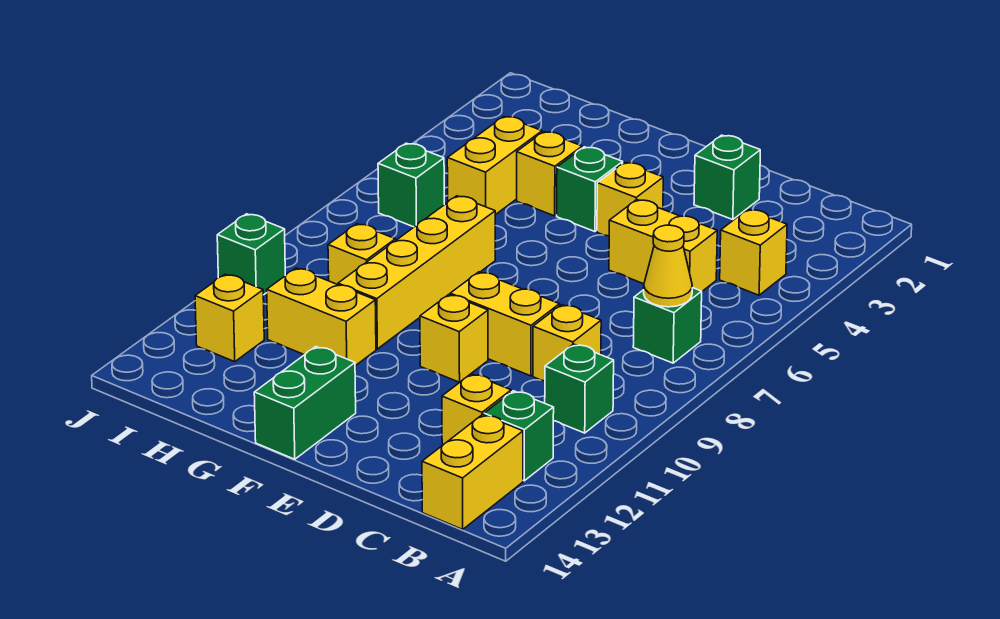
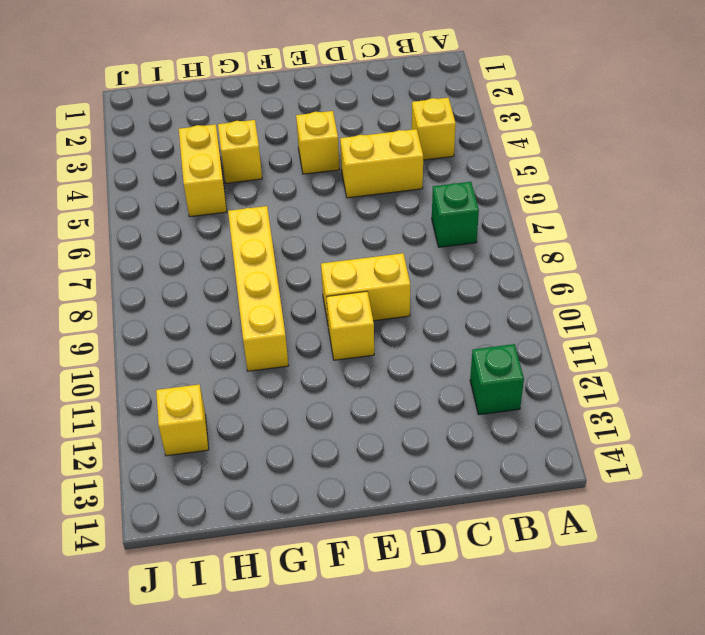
none -> green 1x1 brick [545,344,614,433]
none -> yellow 1x2 brick [422,414,523,529]
none -> yellow 1x1 brick [533,305,601,381]

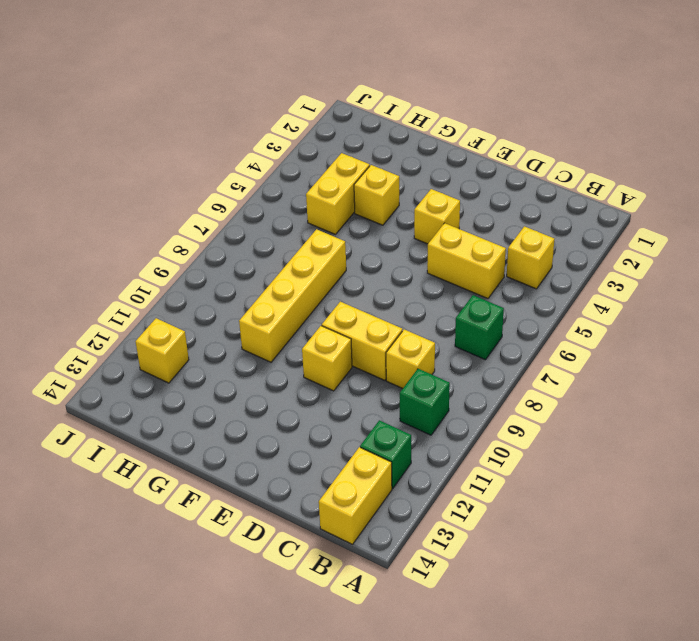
none -> yellow 1x1 brick [442,374,511,445]
none -> green 1x1 brick [694,135,760,220]
none -> green 1x1 brick [557,147,623,232]

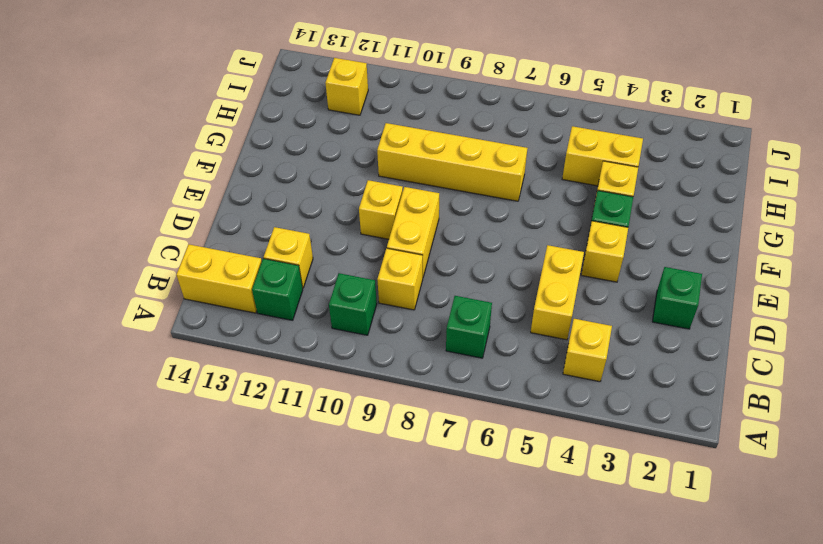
none -> green 1x2 brick [254,347,356,459]
none -> yellow 1x2 brick [267,268,376,366]
none -> yellow 1x1 brick [328,224,395,285]

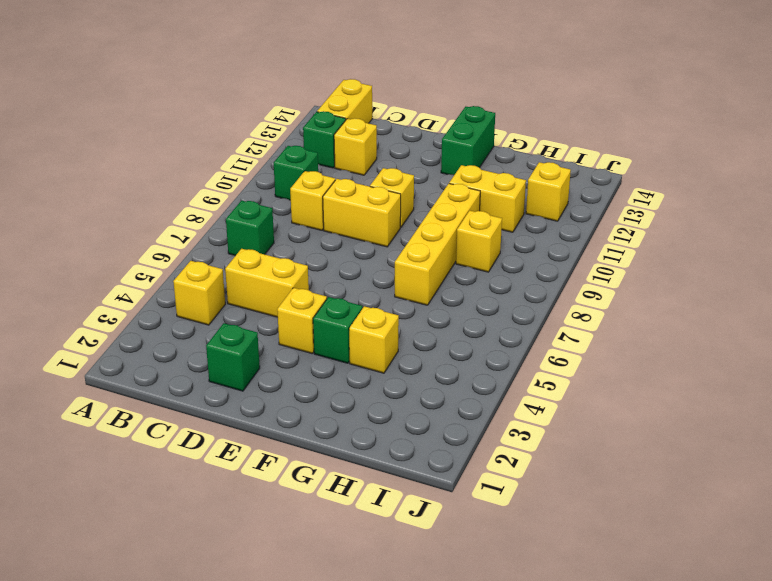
none -> yellow 1x2 brick [447,116,542,215]
none -> green 1x1 brick [378,143,444,227]
none -> green 1x1 brick [217,214,285,295]

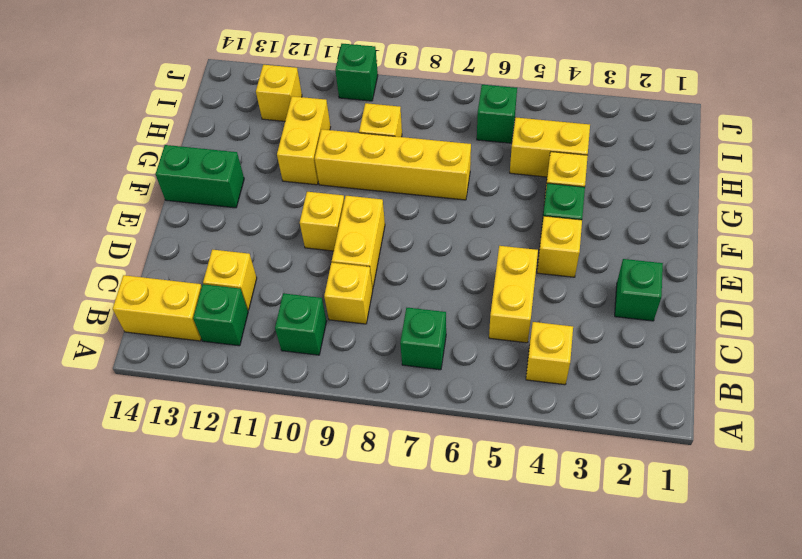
none -> yellow 1x1 cone [644,225,692,307]

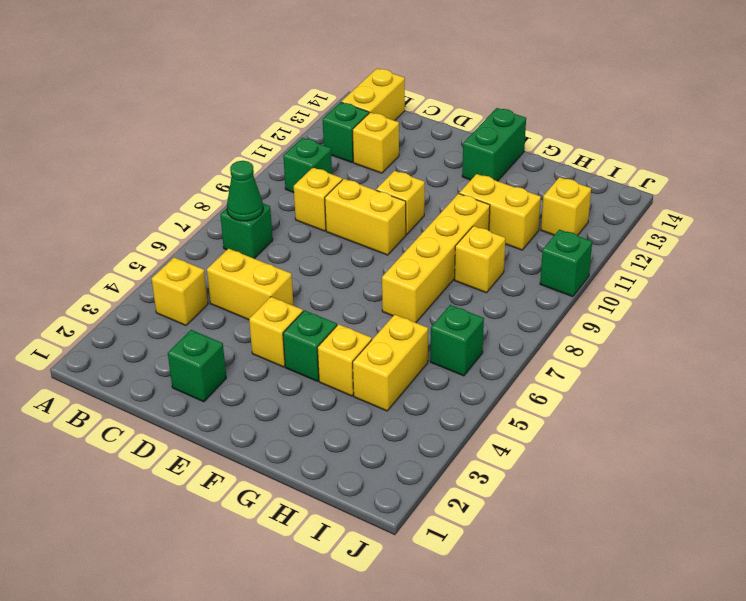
green 1x1 cone [227,161,263,221] -> yellow 1x1 cone [644,225,692,307]

